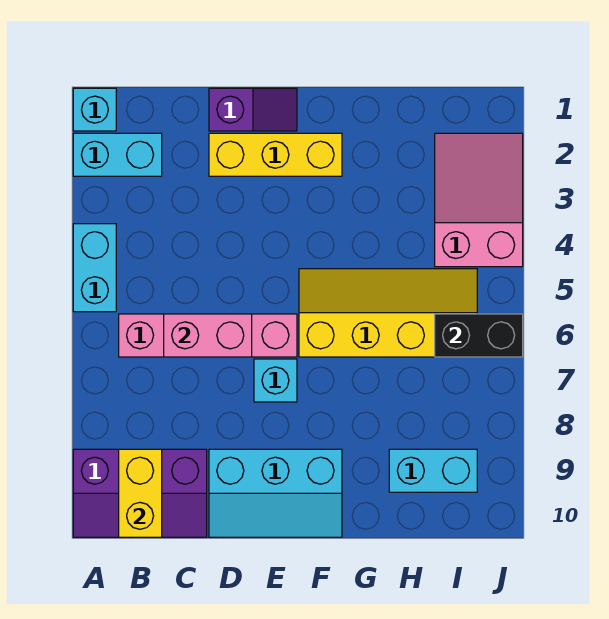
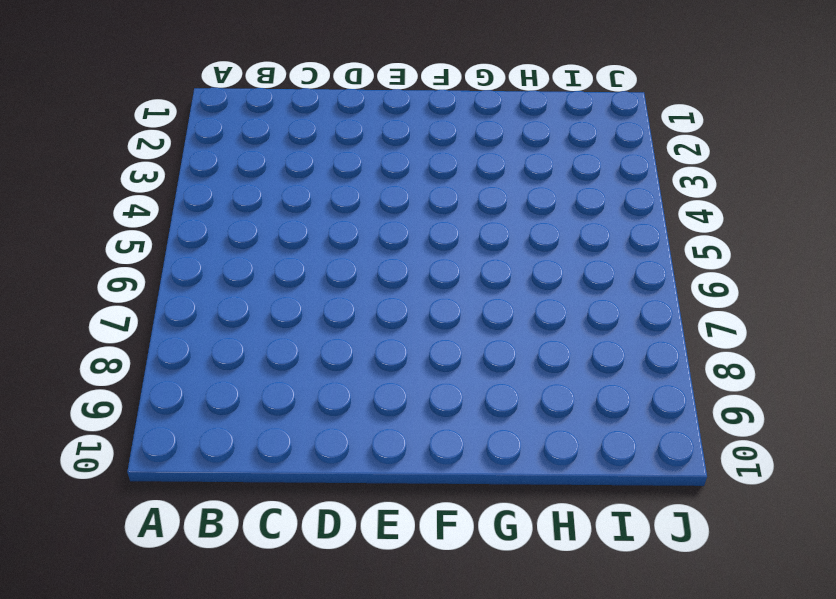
none -> cyan 1x1 brick [73,88,116,131]
none -> cyan 1x2 brick [73,133,162,176]
none -> cyan 1x2 brick [73,224,116,312]

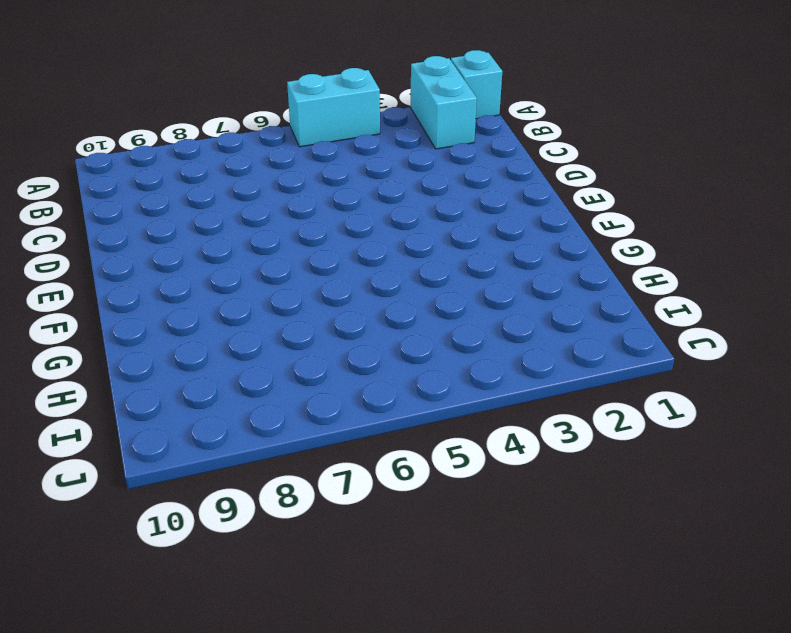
none -> purple 2x3 slope [73,449,207,537]
none -> pink 1x4 brick [119,314,297,357]
none -> purple 1x2 slope [209,88,297,131]

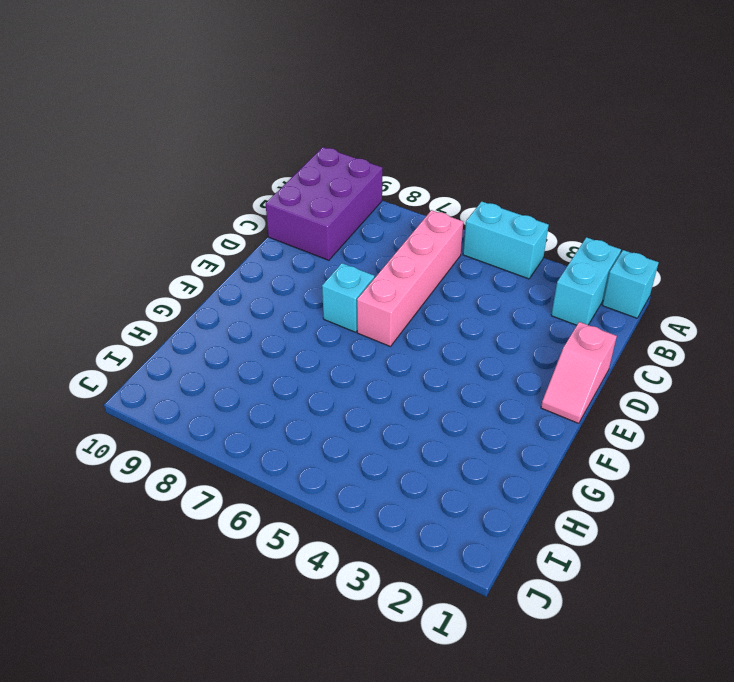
purple 2x3 brick [266,147,382,260] -> purple 2x3 slope [73,449,207,537]
pink 1x2 slope [541,322,617,423] -> purple 1x2 slope [209,88,297,131]
none -> yellow 1x3 brick [209,133,342,176]
none -> cyan 2x3 slope [209,449,342,537]
none -> yellow 2x4 slope [299,269,477,357]

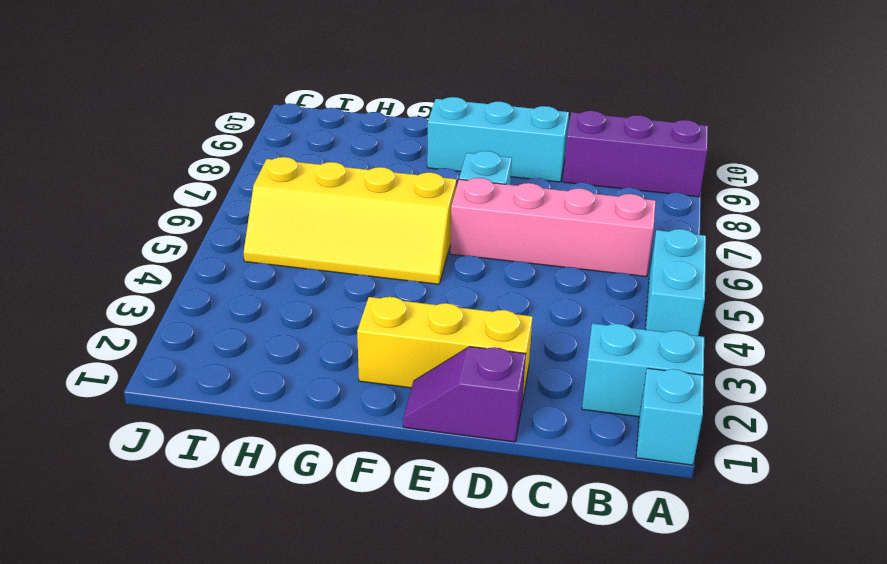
none -> cyan 1x2 brick [389,449,477,492]
none -> pink 2x3 slope [435,133,523,267]
none -> yellow 1x2 brick [119,449,162,537]

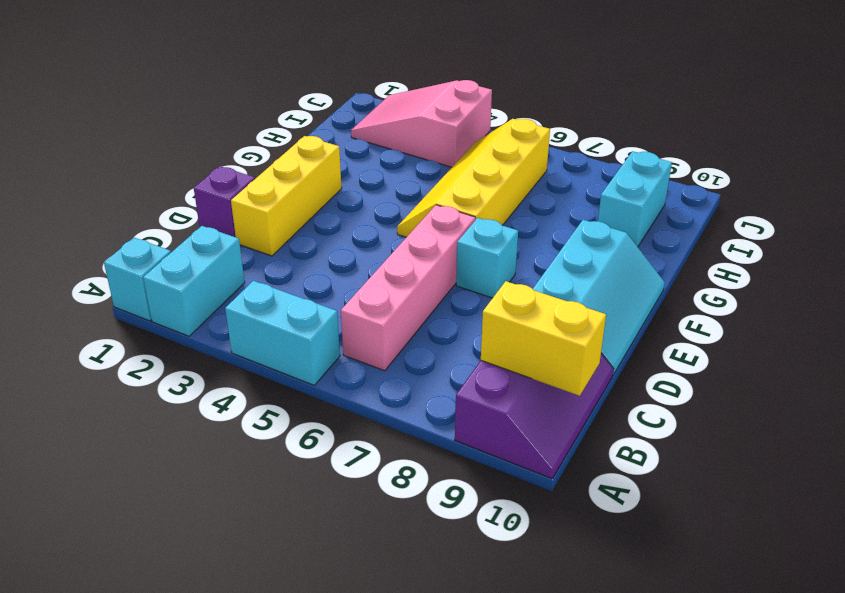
none -> pink 1x2 brick [164,314,252,357]
none -> black 1x2 brick [435,314,523,357]

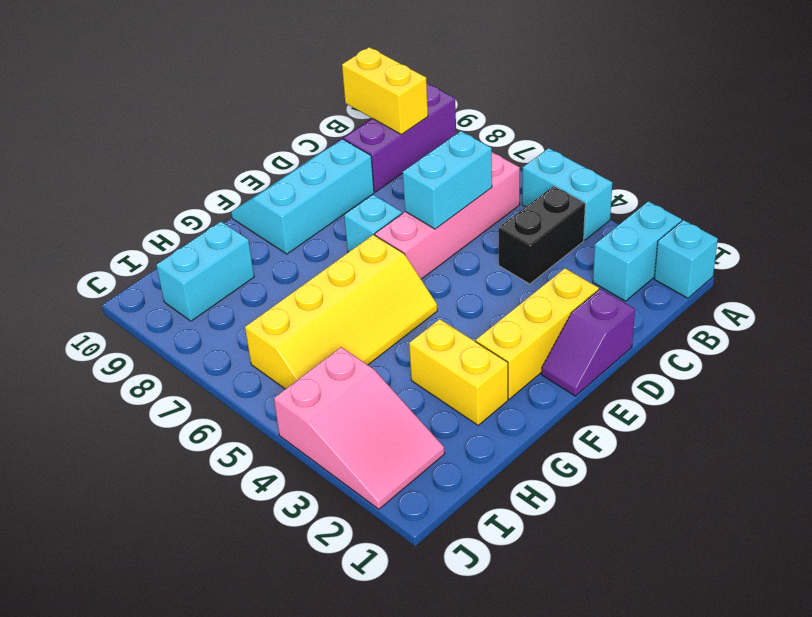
black 1x2 brick [499,186,585,284] -> black 1x2 brick moved to [435,314,523,357]
cyan 1x2 brick [403,131,492,229] -> pink 1x2 brick [164,314,252,357]
yellow 1x2 brick [409,319,508,425] -> none

